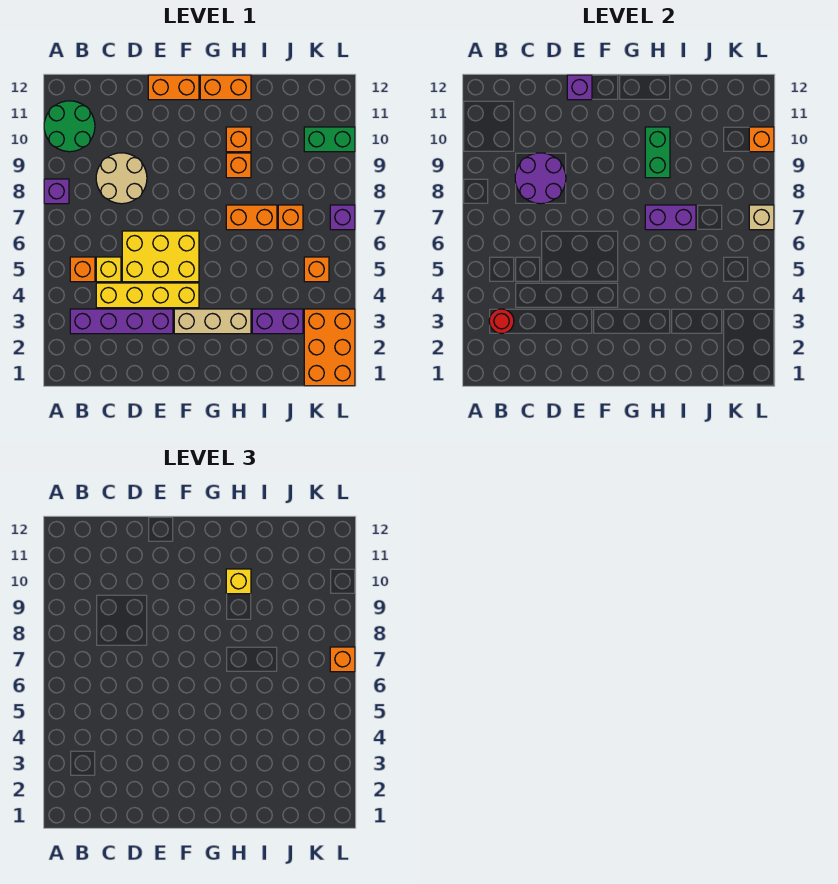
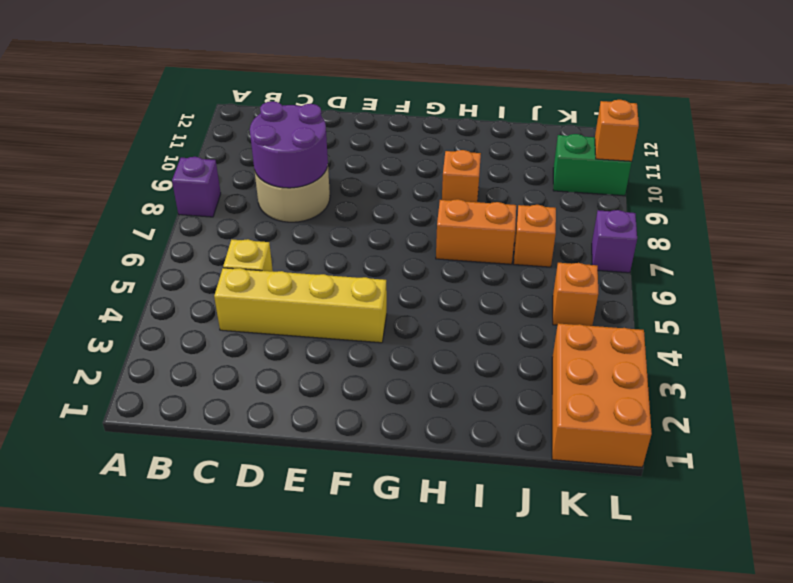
none -> green 2x2 round brick [44,101,95,152]
none -> purple 1x4 brick [70,309,173,334]
none -> orange 1x1 brick [70,257,95,282]

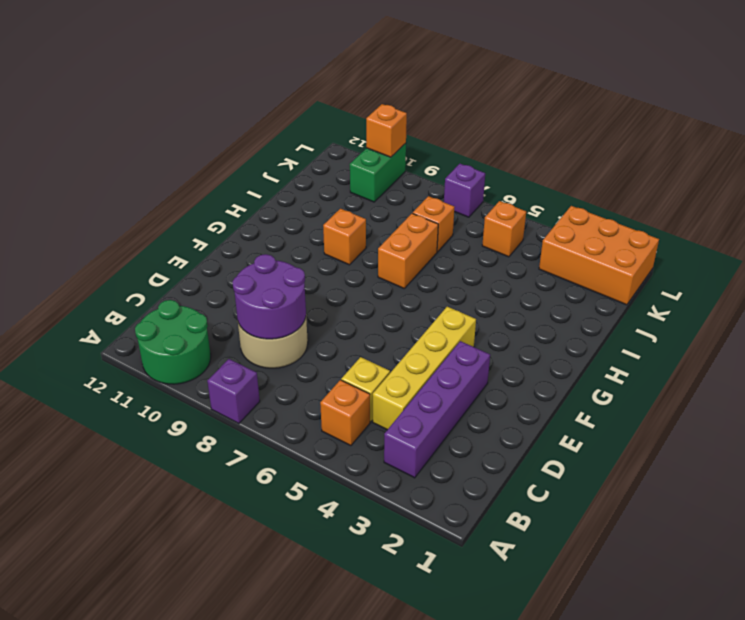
none -> yellow 2x3 brick [122,231,199,282]
none -> orange 1x2 brick [148,75,199,100]
none -> tan 1x3 brick [174,309,251,334]

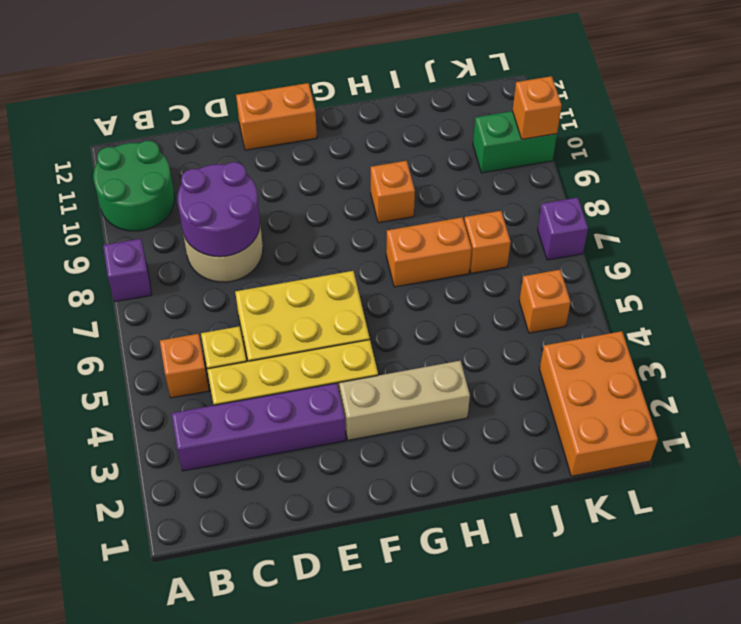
none -> orange 1x2 brick [200,75,251,100]
none -> orange 1x1 brick [226,127,251,152]
none -> purple 1x2 brick [252,309,303,334]

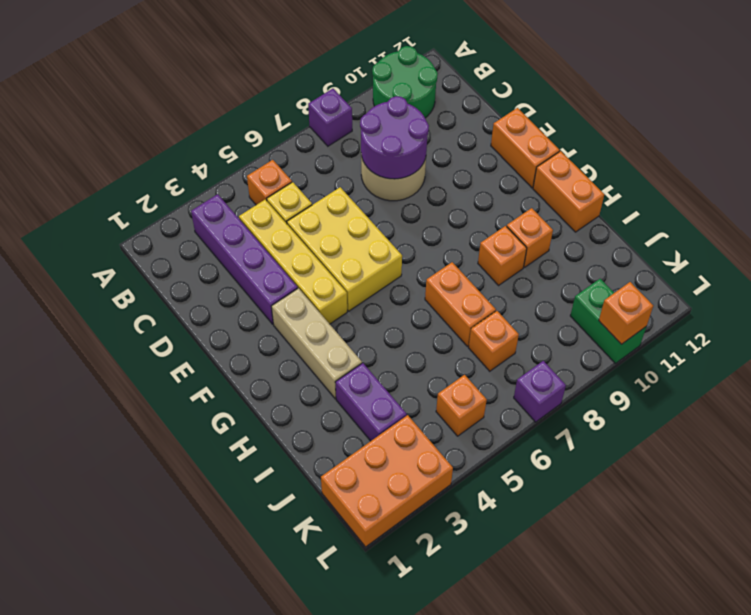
none -> red 1x1 round brick [489,309,514,334]
none -> purple 1x1 brick [567,75,592,100]
none -> purple 1x2 brick [645,205,696,230]

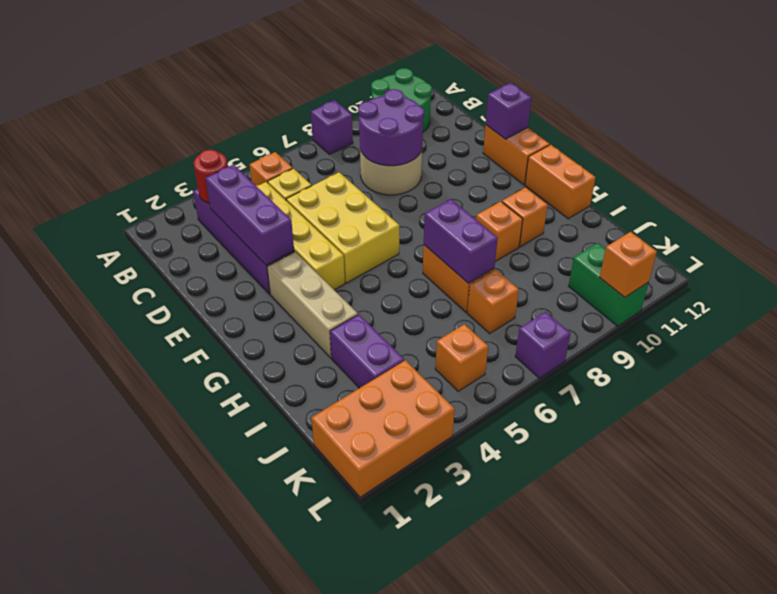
purple 1x3 brick [205,165,294,265] -> none
none -> green 1x2 brick [645,127,670,178]
none -> tan 1x1 brick [749,205,774,230]
none -> yellow 1x1 brick [226,569,251,594]

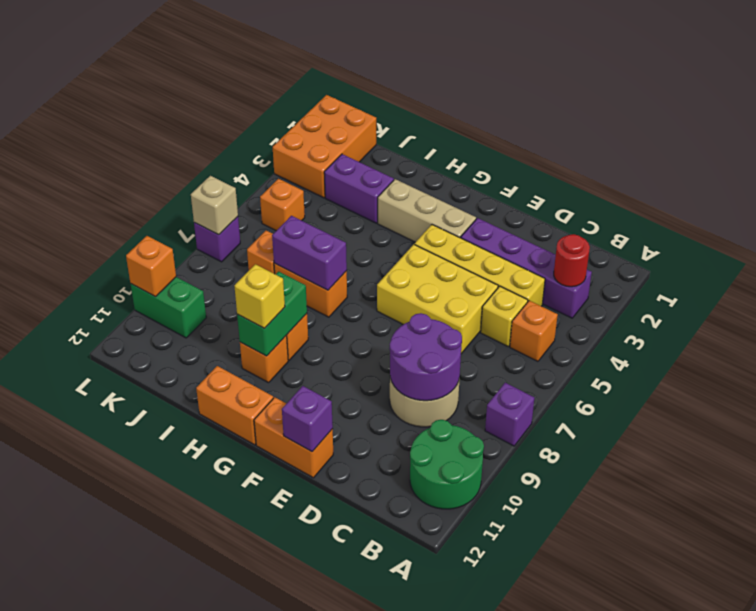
none -> orange 1x1 brick [330,647,355,672]

